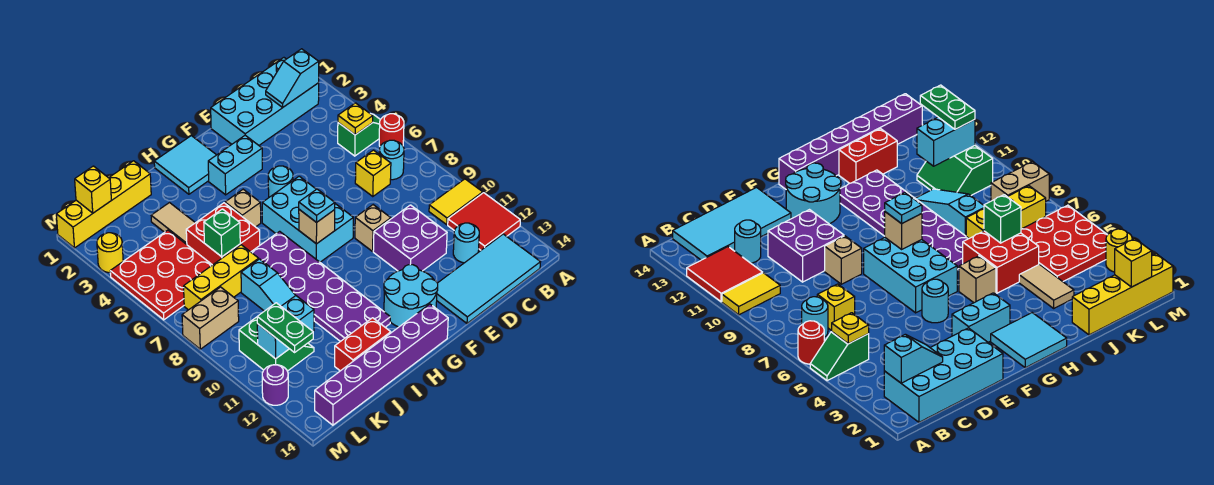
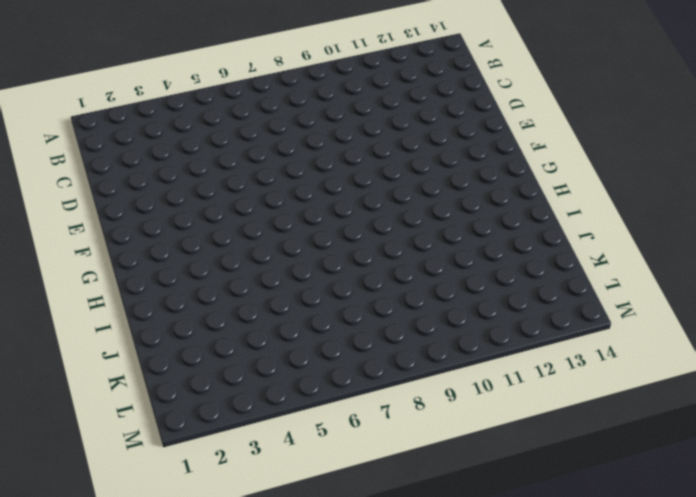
none -> green 1x2 slope [338,114,380,156]
none -> red 1x1 round brick [379,114,404,146]
none -> yellow 1x2 tile [429,179,483,225]
none -> red 2x2 tile [448,193,520,250]

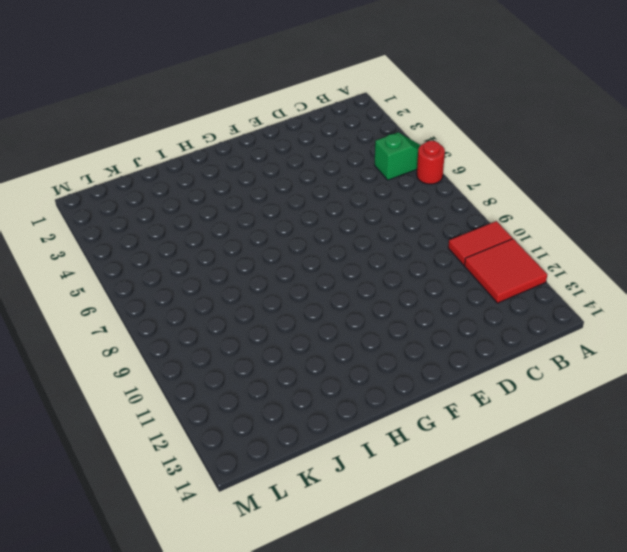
red 1x2 tile [448,221,512,265] -> yellow 1x2 tile [429,179,483,225]
none -> cyan 2x4 brick [211,58,319,145]
none -> cyan 1x1 round brick [379,140,404,180]
none -> cyan 2x4 tile [437,234,540,323]
none -> yellow 1x1 brick [355,150,391,197]

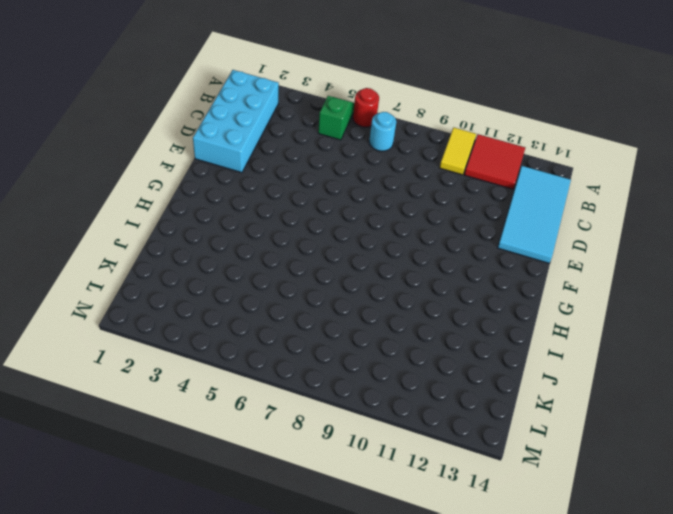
none -> yellow 1x1 brick [355,150,391,197]
none -> cyan 1x1 round brick [453,223,479,263]
none -> purple 2x2 brick [373,205,447,271]
none -> tan 1x1 brick [355,205,391,251]

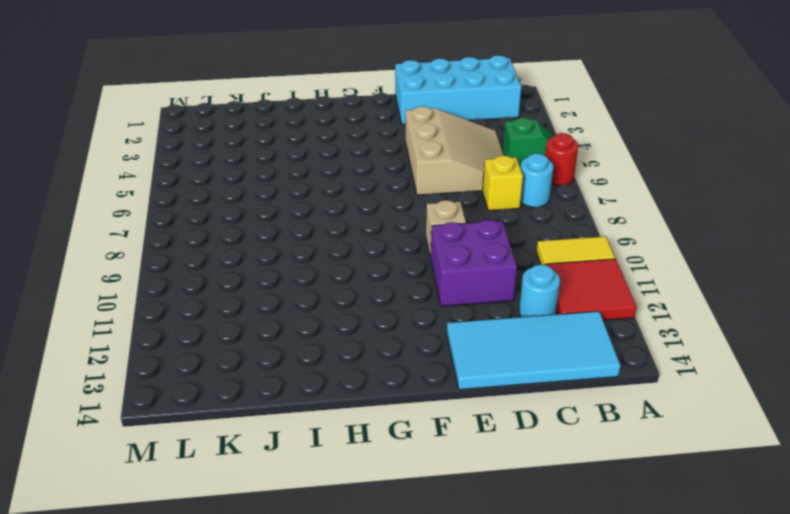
tan 3x3 slope [405,106,504,195] -> none
none -> cyan 1x2 brick [208,135,262,195]
none -> cyan 1x1 round brick [268,166,293,197]
none -> cyan 2x3 brick [262,176,353,262]
none -> cyan 2x2 round brick [384,265,438,327]

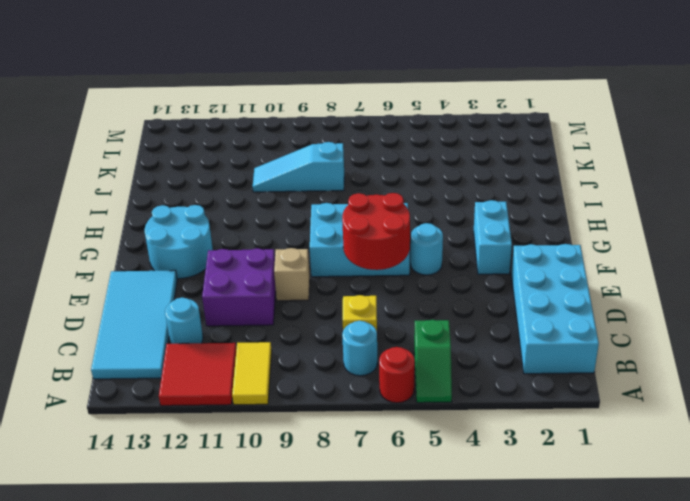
red 2x2 round brick [342,193,410,270] -> none
none -> cyan 2x2 tile [154,136,216,194]
none -> purple 1x6 brick [315,304,448,425]
none -> tan 1x1 brick [225,189,261,227]
none -> purple 2x6 plate [251,231,390,342]

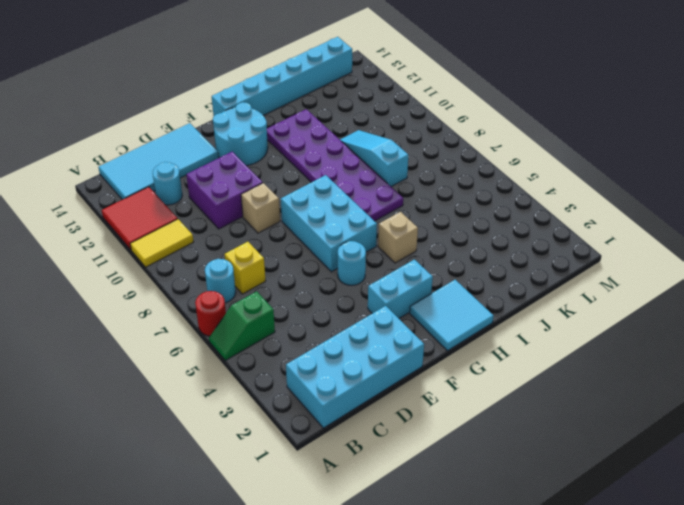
cyan 1x6 brick [212,37,352,116] -> purple 1x6 brick [315,304,448,425]
none -> red 2x2 brick [186,203,260,265]
none -> red 1x2 brick [335,318,391,371]
none -> yellow 1x4 brick [56,161,151,248]
none -> tan 1x2 tile [151,203,195,244]

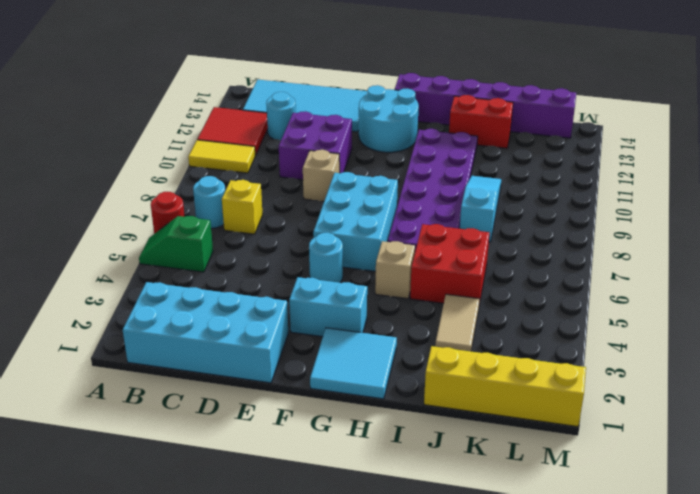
none -> yellow 1x3 brick [184,245,259,310]
none -> red 3x3 plate [110,230,212,320]
none -> green 2x2 slope [239,317,314,371]
none -> tan 1x2 brick [182,287,239,349]

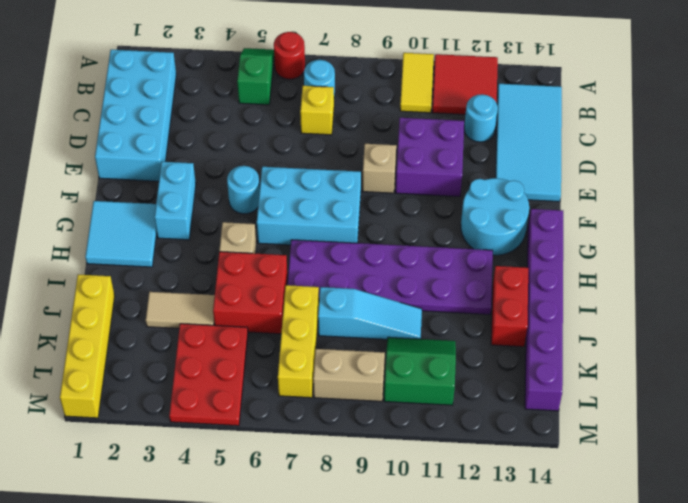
red 2x3 plate [169,324,248,426] -> red 3x3 plate [110,230,212,320]
tan 1x2 brick [313,349,385,401] -> tan 1x2 brick turned to [182,287,239,349]
none -> yellow 1x1 round brick [97,233,123,273]
none -> purple 1x1 round brick [262,365,288,405]
none -> cyan 1x2 slope [266,49,319,107]
none -> yellow 1x1 plate [338,103,373,135]

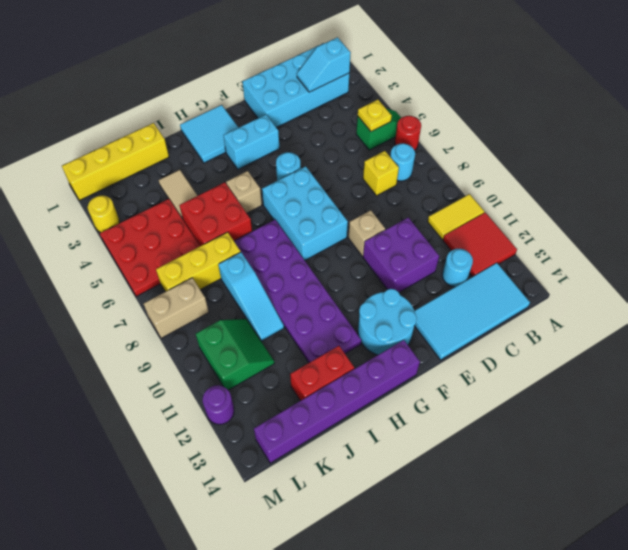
none -> tan 1x1 brick [299,210,335,244]
none -> green 1x1 brick [204,209,240,257]
none -> cyan 1x2 brick [257,296,314,359]
none -> yellow 1x1 brick [75,166,111,213]

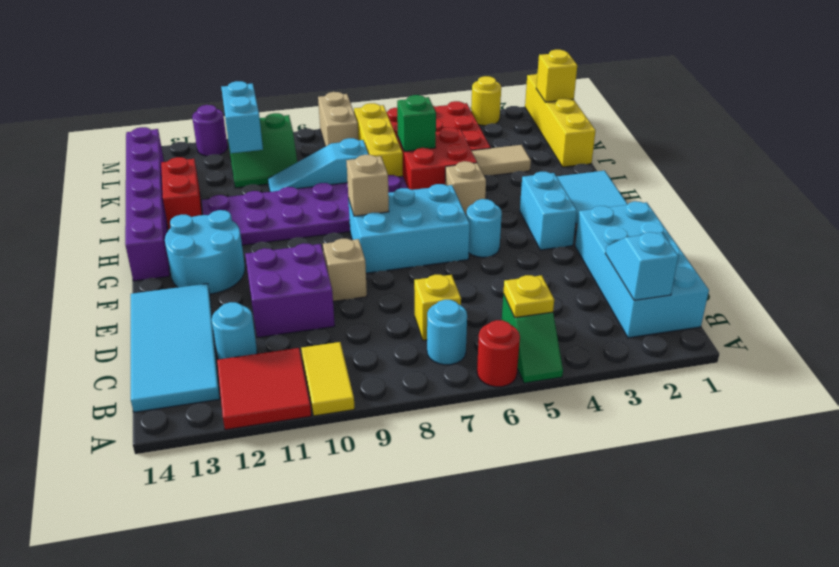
none -> cyan 1x1 plate [299,189,335,222]
none -> green 1x2 plate [257,303,313,352]

